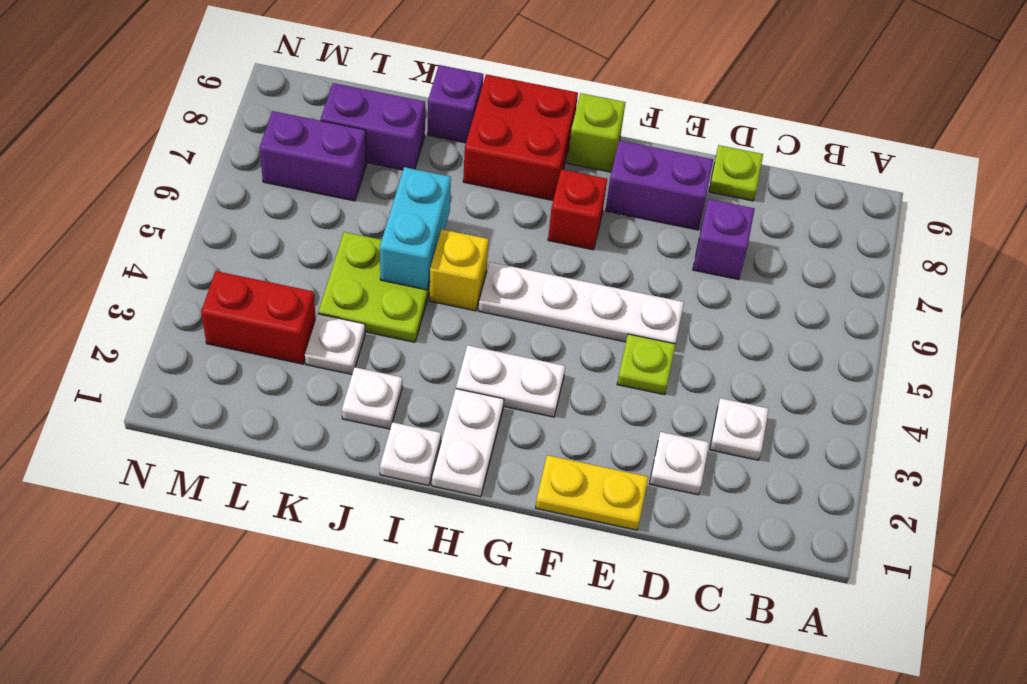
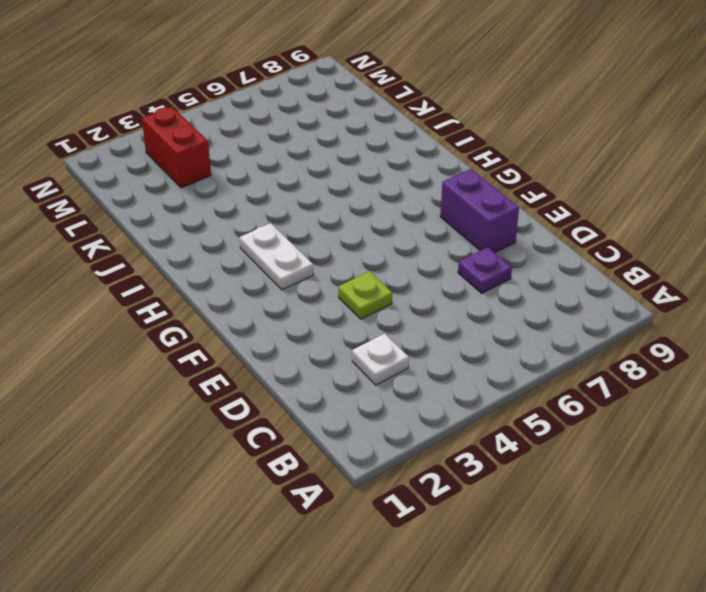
purple 1x1 plate [458,247,512,293] -> purple 1x1 brick [693,199,755,280]
none -> white 1x1 plate [650,432,709,495]
none -> lime 1x1 plate [709,145,763,201]
none -> yellow 1x2 plate [536,455,648,530]

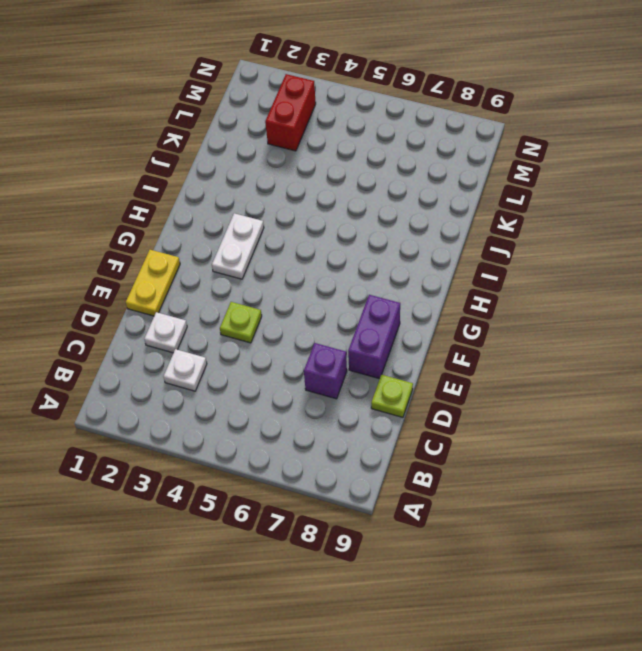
none -> white 1x4 plate [479,262,684,344]
none -> red 1x1 brick [548,169,607,250]
none -> lime 1x1 brick [567,93,626,172]

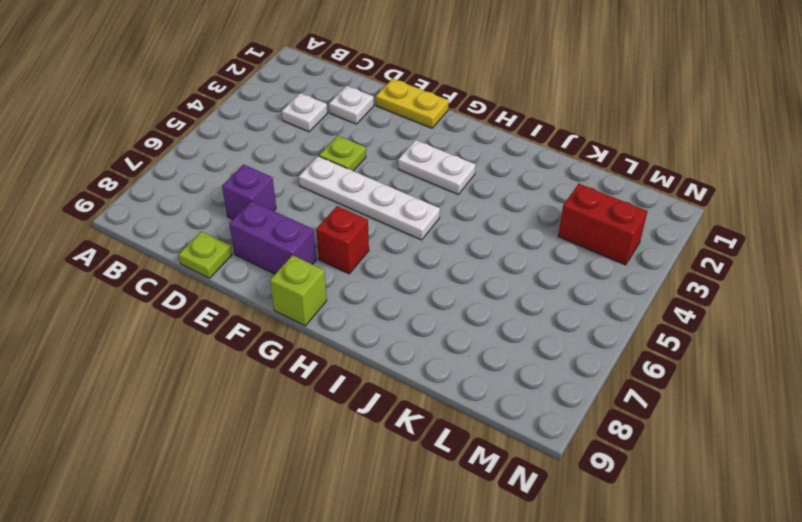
none -> white 1x2 plate [432,389,504,497]
none -> red 2x2 brick [463,74,578,200]
none -> white 1x1 plate [380,422,441,485]

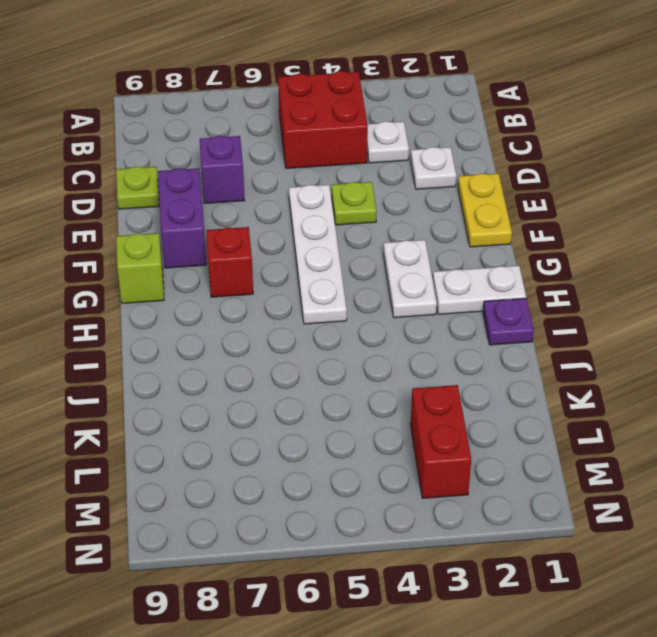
red 2x2 brick [278,71,368,168] -> red 2x2 brick moved to [463,74,578,200]
purple 1x1 plate [483,298,534,345] -> white 1x1 plate [380,422,441,485]
none -> yellow 1x1 brick [430,229,489,311]
none -> white 1x1 plate [342,367,403,429]
none -> lime 2x2 plate [318,232,430,342]

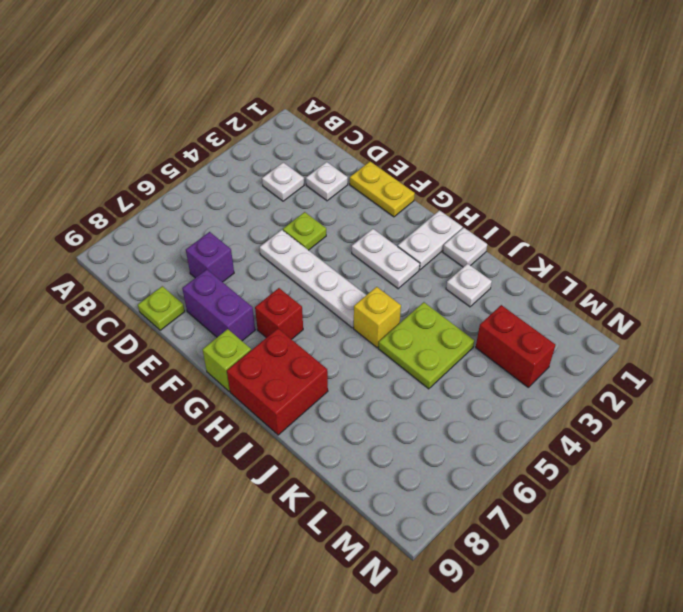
none -> purple 1x1 brick [428,65,483,143]
none -> white 1x1 plate [305,314,365,374]
none -> purple 1x2 brick [321,83,425,170]

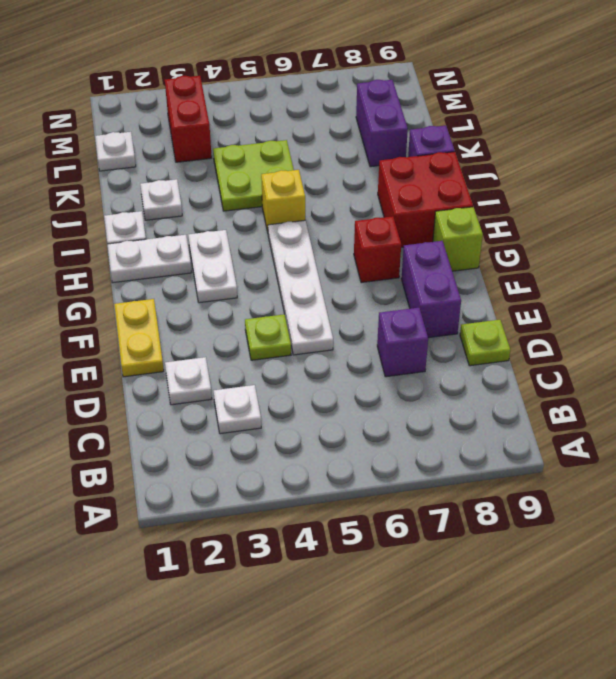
white 1x1 plate [95,132,136,171] -> white 1x1 plate moved to [305,314,365,374]
none -> purple 1x2 brick [259,111,367,201]
none -> cyan 1x2 brick [380,167,451,290]

